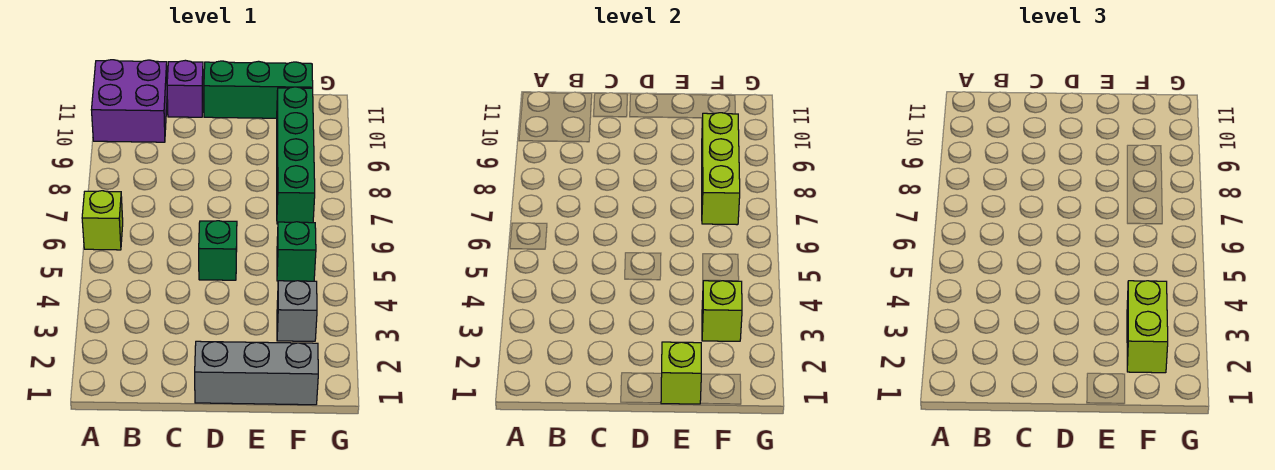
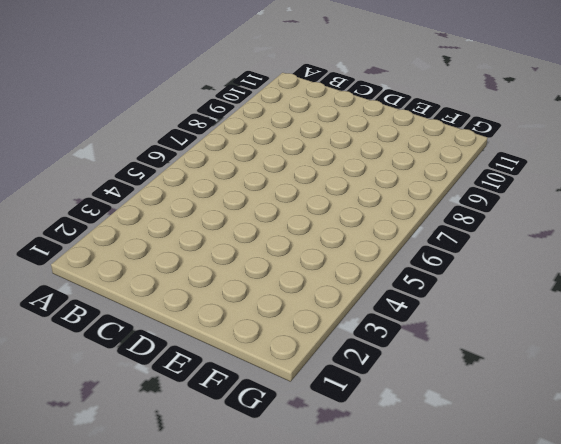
none -> lime 1x1 brick [82,191,123,250]
none -> purple 2x2 brick [92,60,167,142]
none -> purple 1x1 brick [167,60,203,117]

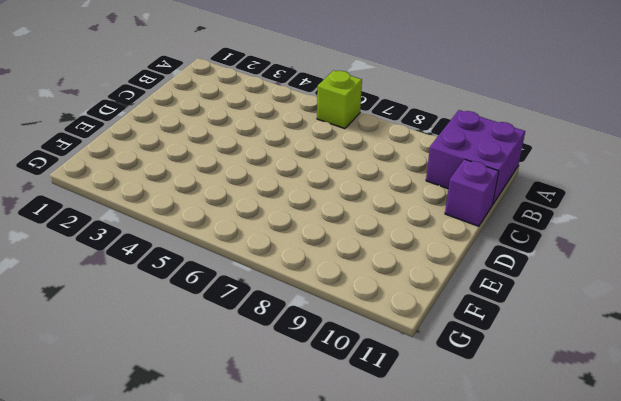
none -> grey 1x3 brick [195,341,318,405]
none -> green 1x1 brick [199,221,237,280]
none -> green 1x3 brick [204,61,313,118]

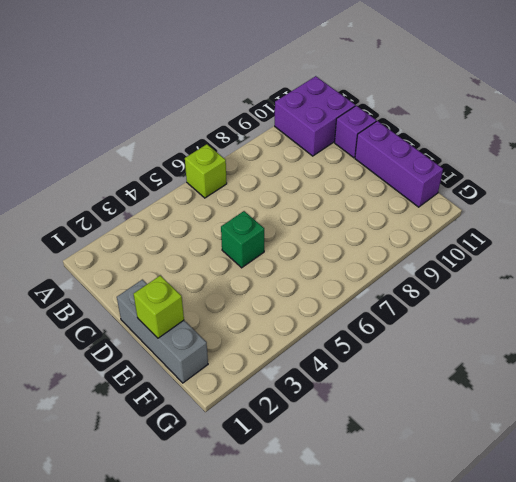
purple 1x3 brick [355,121,443,207] -> green 1x3 brick [204,61,313,118]
none -> grey 1x1 brick [277,281,317,341]
none -> green 1x1 brick [277,222,316,281]
none -> green 1x4 brick [277,87,315,224]

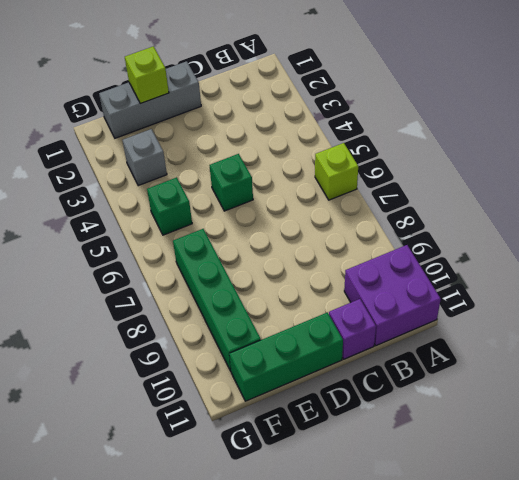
none -> lime 1x1 brick [702,281,742,341]
none -> lime 1x3 brick [702,113,740,225]
none -> lime 1x2 brick [1127,281,1168,373]

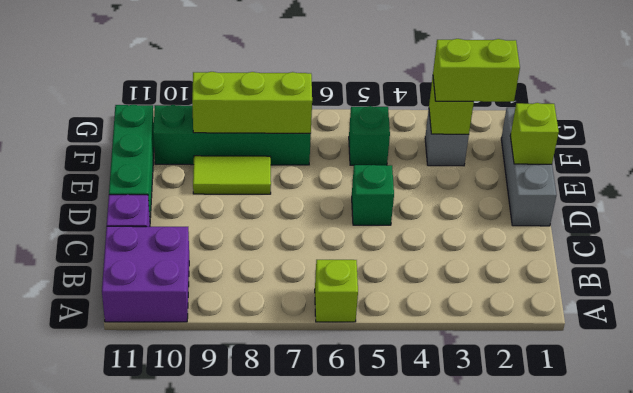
lime 1x2 tile [193,156,271,194] -> none

